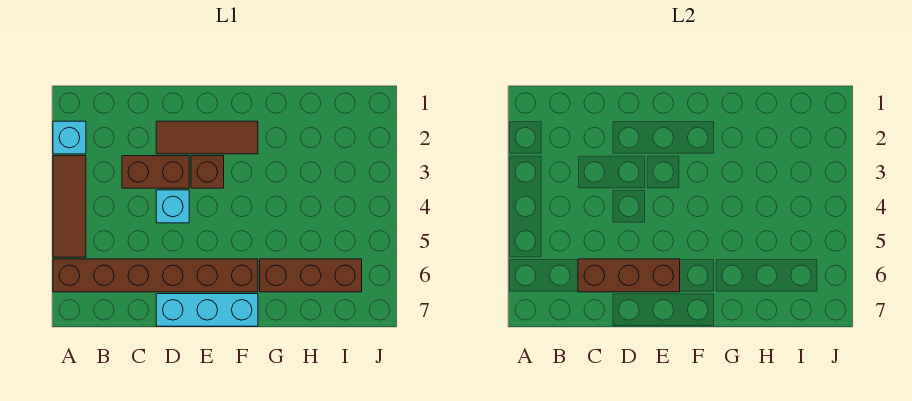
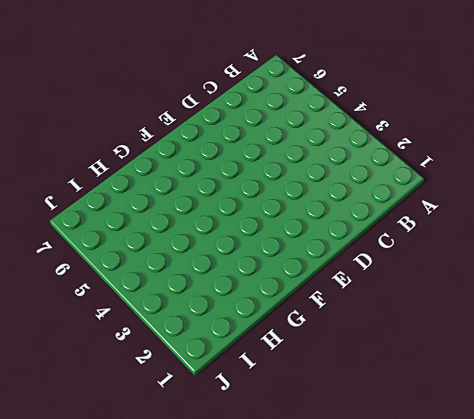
none -> cyan 1x1 brick [53,121,86,154]
none -> brown 1x3 tile [53,156,86,257]

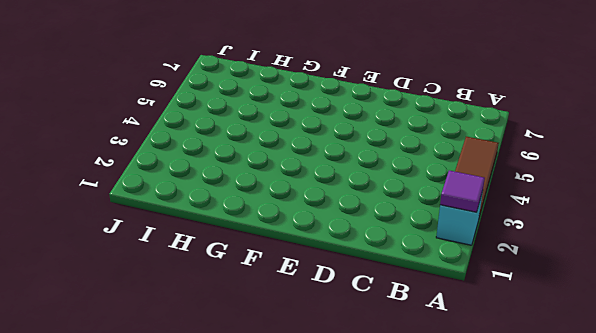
purple 1x1 tile [440,170,485,212] -> none
none -> brown 1x6 brick [53,259,258,292]
none -> brown 1x2 brick [122,156,189,188]

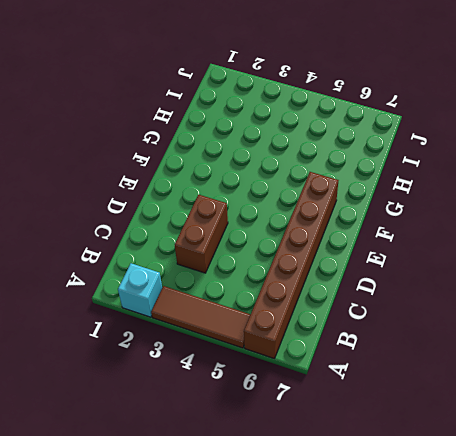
none -> brown 1x3 tile [156,121,258,154]
none -> cyan 1x1 brick [156,190,189,223]

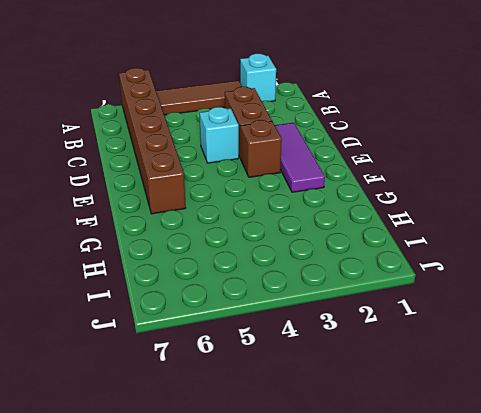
purple 1x3 tile [275,123,325,192] -> brown 1x3 tile [156,121,258,154]
none -> cyan 1x3 brick [156,294,258,326]
none -> brown 1x3 brick [260,259,362,292]

